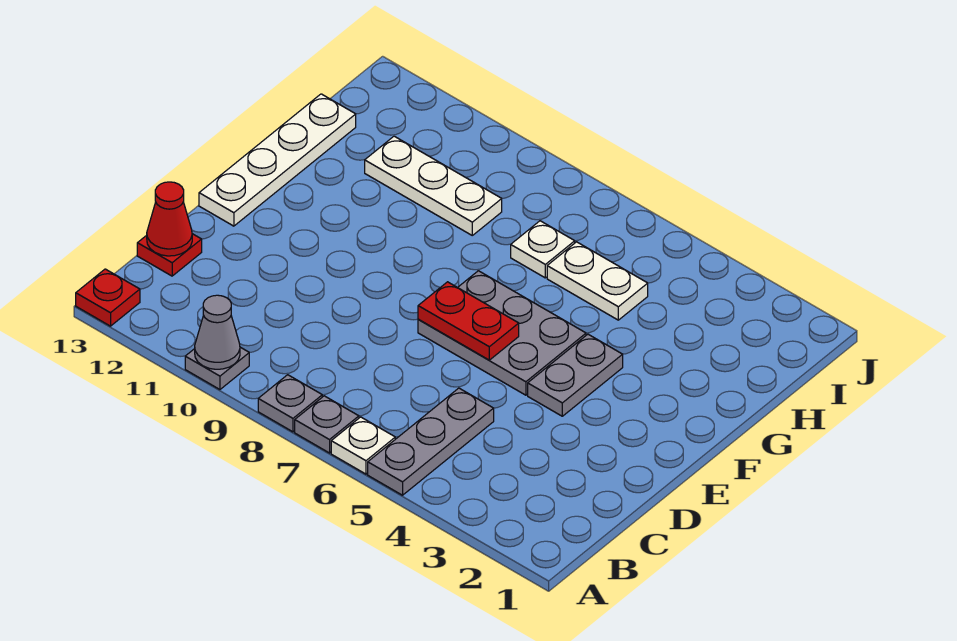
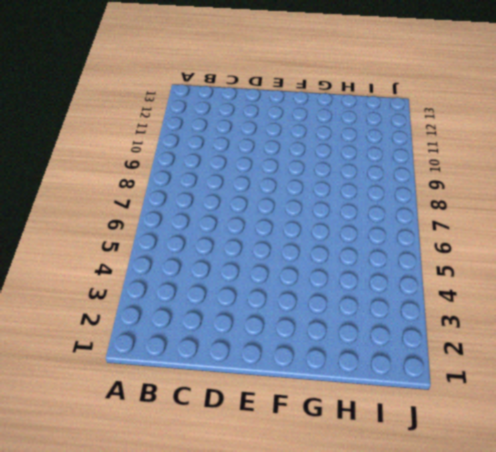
none -> grey 1x3 plate [368,388,494,495]
none -> white 1x1 plate [331,417,395,474]
none -> grey 1x1 plate [295,396,359,453]

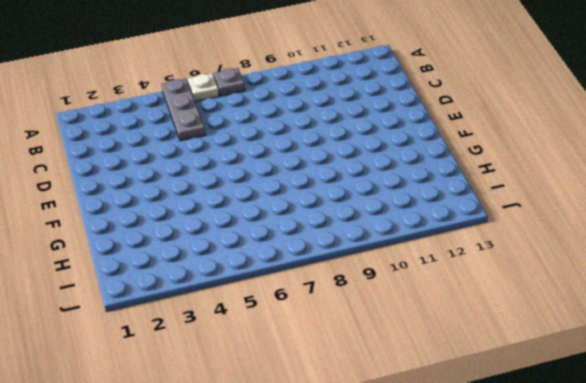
none -> grey 1x1 plate [258,375,322,432]
none -> grey 1x1 plate [185,347,249,389]
none -> red 1x1 plate [76,269,140,326]

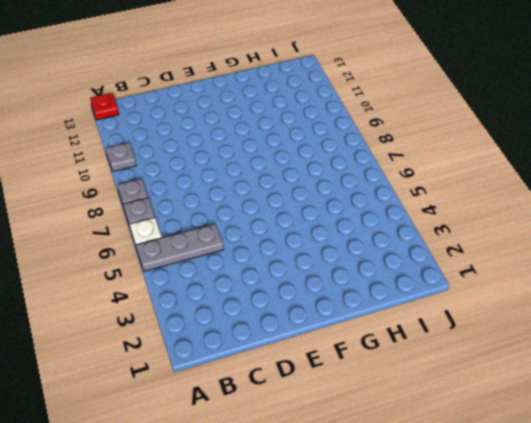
none -> red 1x1 plate [137,234,202,276]
none -> grey 1x2 plate [528,334,623,416]
none -> grey 2x3 plate [418,271,586,395]

